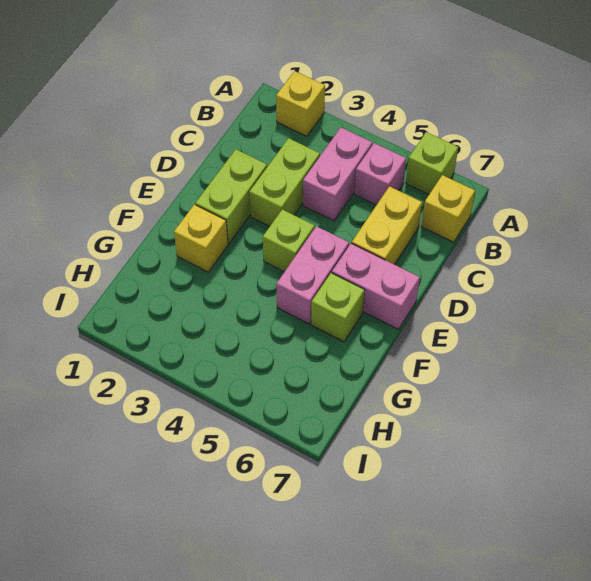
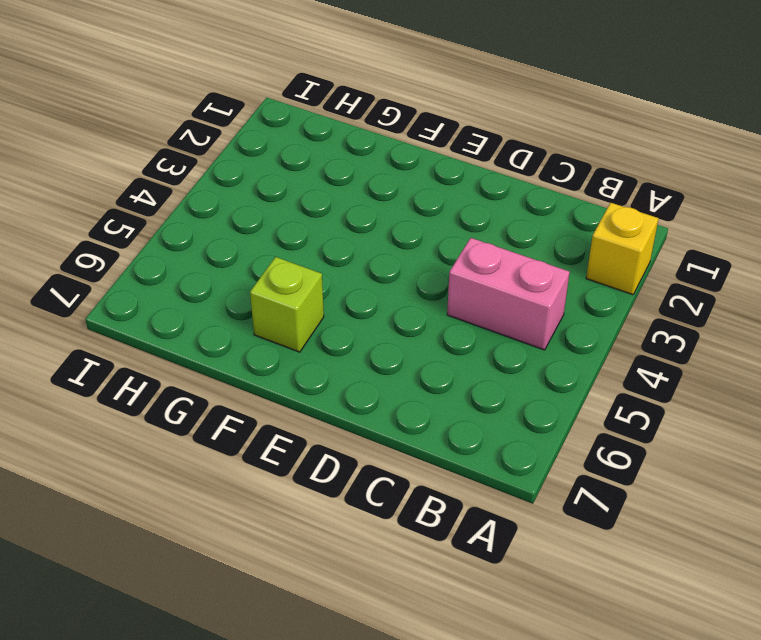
none -> lime 1x1 brick [406,132,458,194]
none -> pink 1x1 brick [355,143,406,205]
none -> yellow 1x1 brick [421,175,475,242]

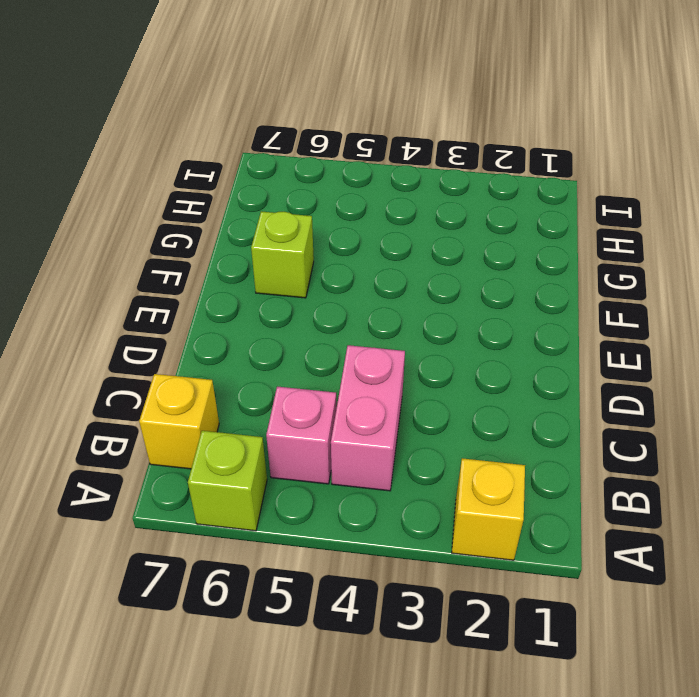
none -> lime 1x2 brick [249,138,320,226]
none -> yellow 1x2 brick [352,186,422,265]
none -> lime 1x2 brick [195,149,267,244]

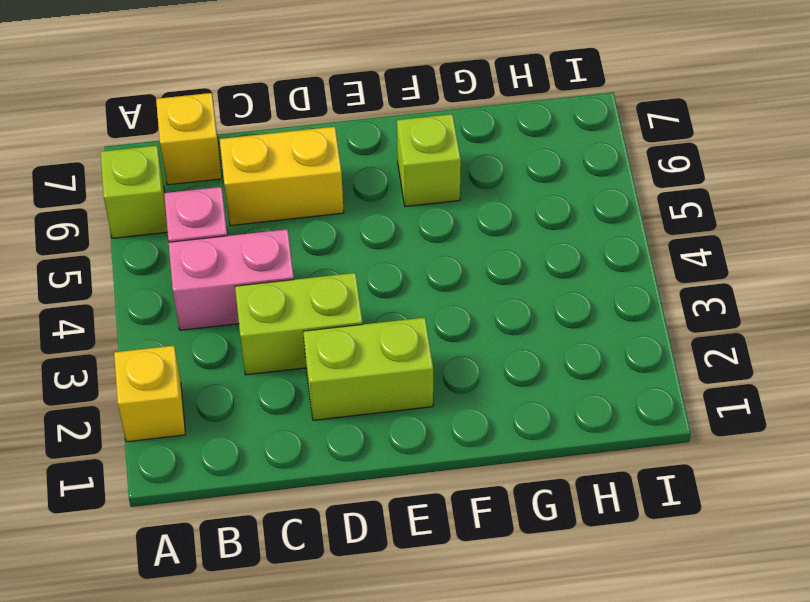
none -> lime 1x1 brick [263,209,315,272]
none -> pink 1x2 brick [276,226,349,324]
none -> pink 1x2 brick [332,243,420,329]

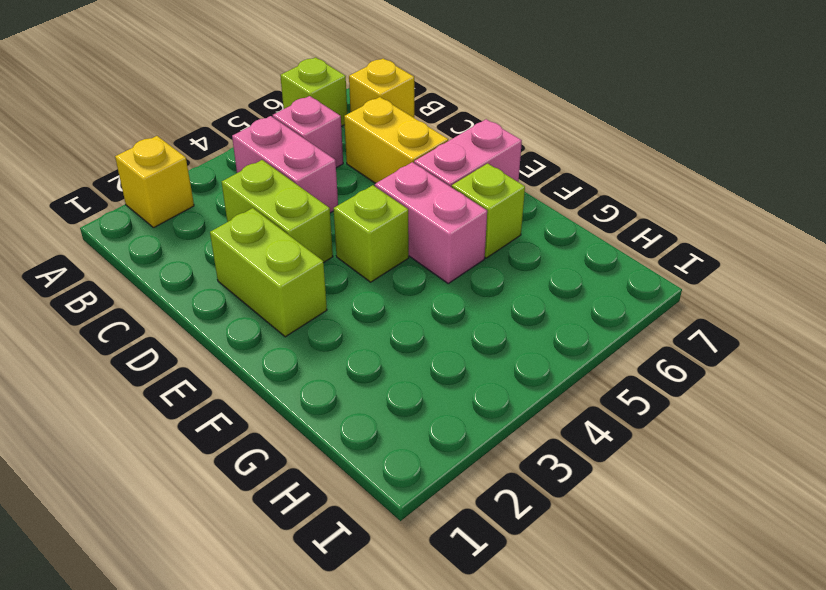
none -> yellow 1x1 brick [174,204,228,272]

